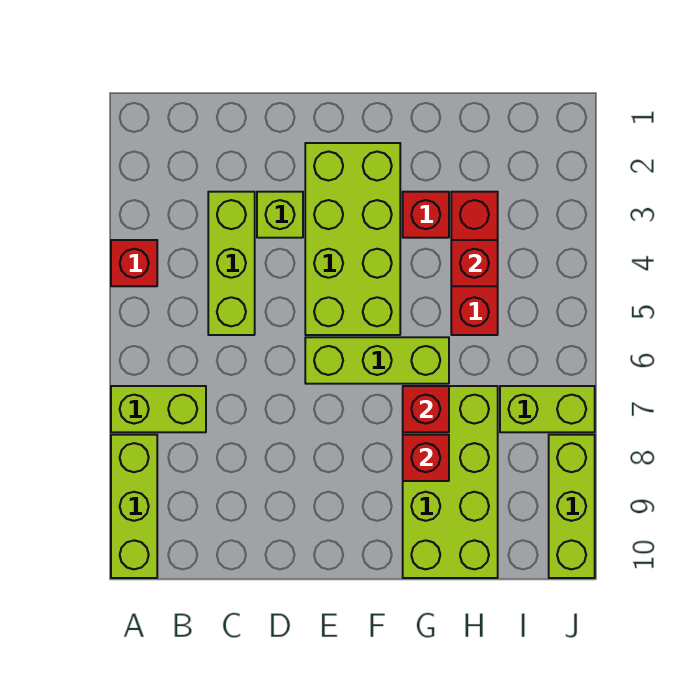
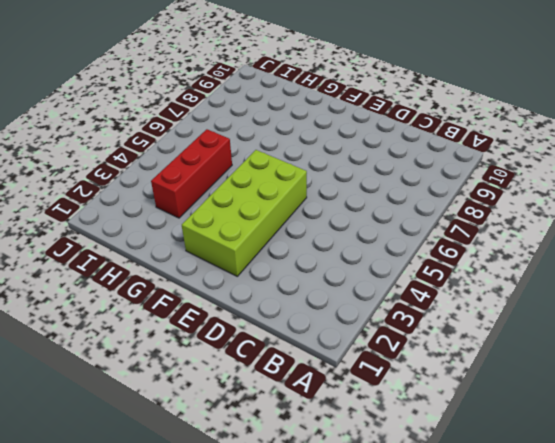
none -> red 1x1 brick [111,240,157,286]
none -> lime 1x2 brick [111,386,206,432]
none -> lime 1x3 brick [111,435,157,578]

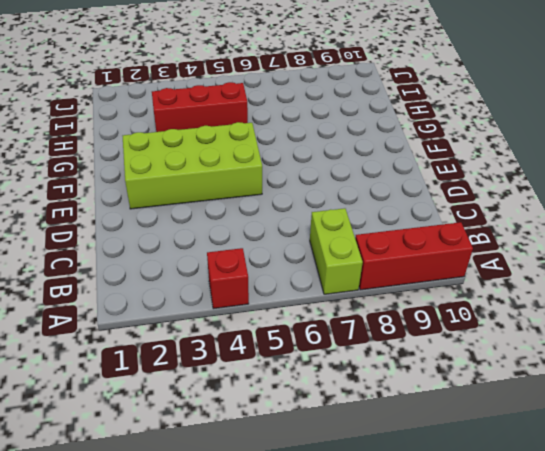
red 1x3 brick [355,222,473,290] -> lime 1x3 brick [111,435,157,578]
none -> lime 1x3 brick [208,192,255,335]
none -> lime 1x1 brick [257,192,303,238]
none -> lime 1x3 brick [305,337,449,384]

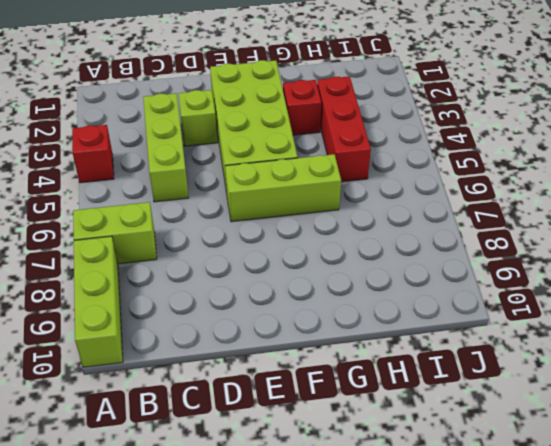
none -> lime 2x4 brick [403,386,498,578]
none -> lime 1x2 brick [500,386,595,432]
none -> lime 1x3 brick [549,435,595,578]

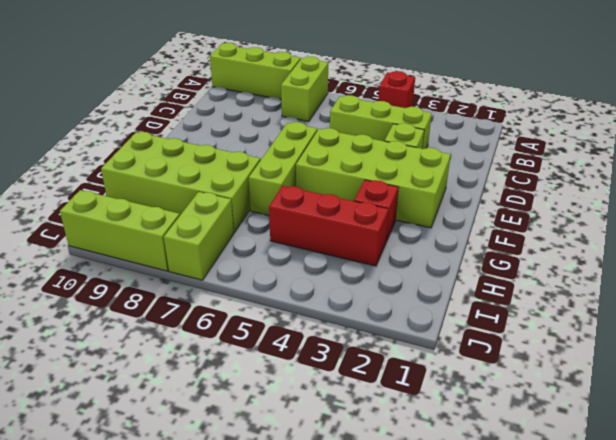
none -> red 1x1 brick [403,386,449,432]
none -> red 1x1 brick [403,435,449,481]
none -> red 1x1 brick [451,240,498,286]

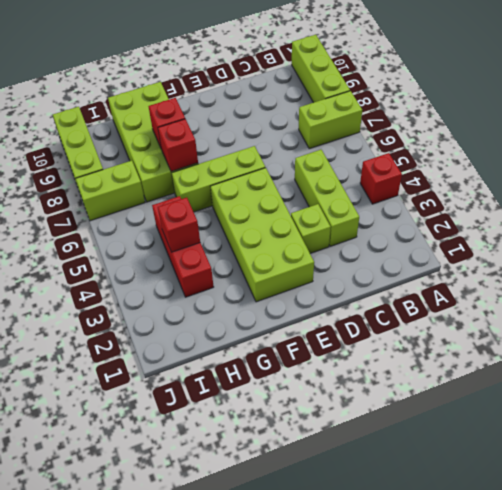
none -> red 1x1 brick [403,192,449,238]

